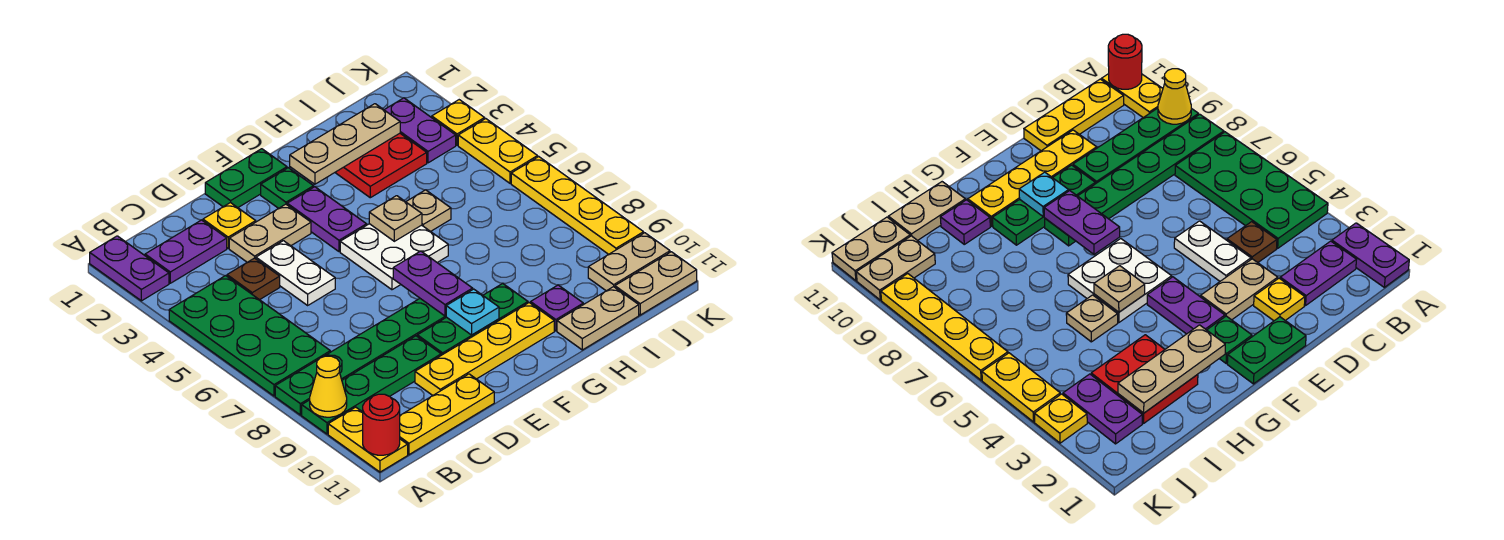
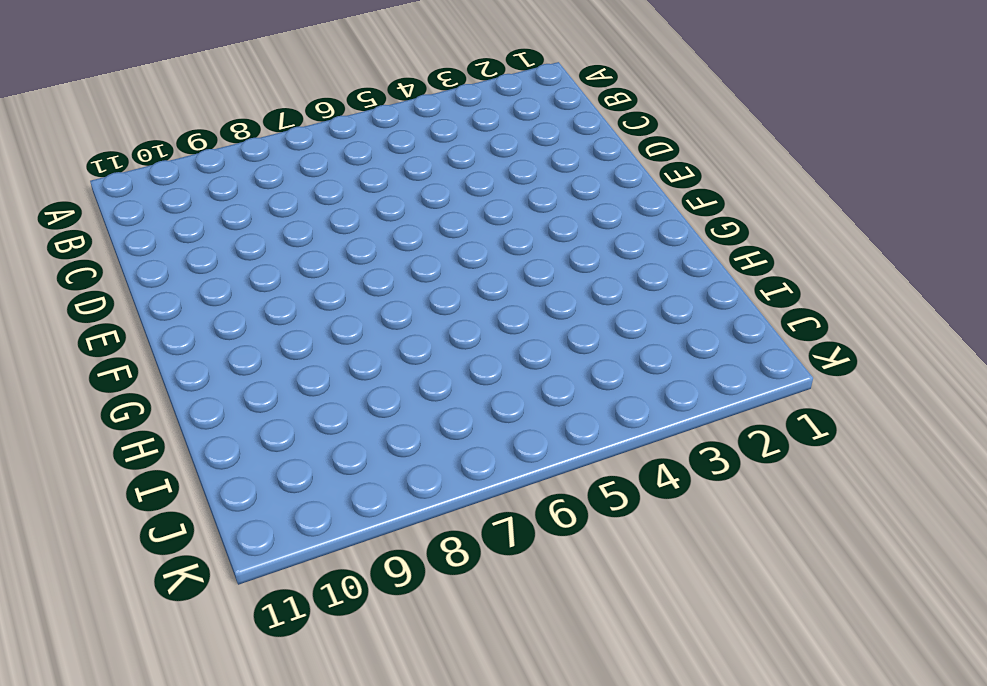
none -> purple 1x2 plate [90,236,169,301]
none -> green 2x4 plate [169,276,330,396]
none -> green 1x6 plate [275,299,446,415]
none -> green 1x4 plate [302,336,441,434]

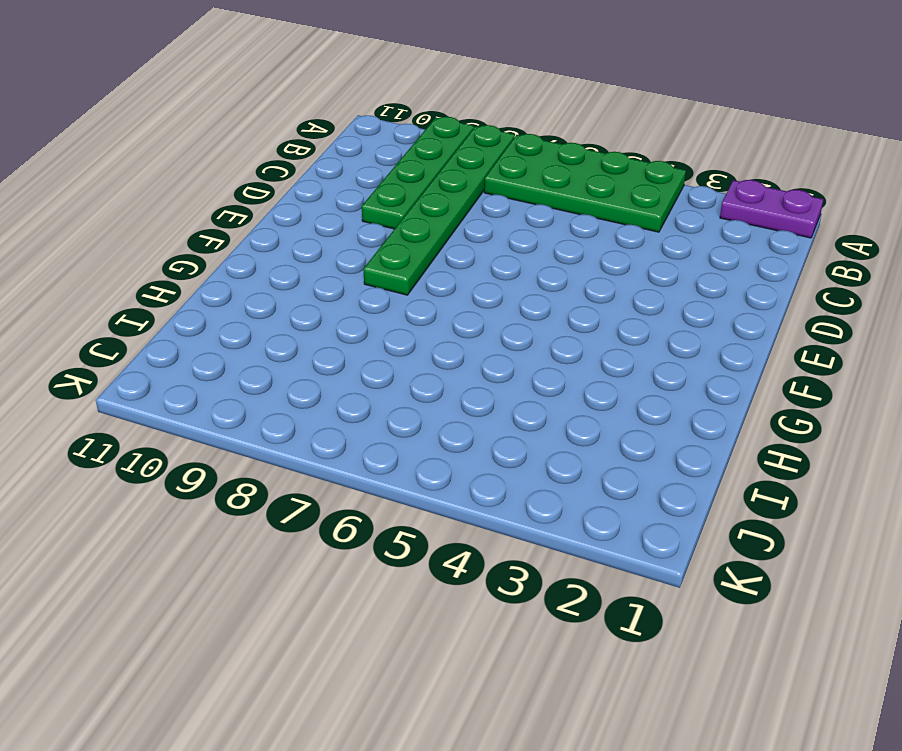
none -> yellow 1x2 plate [328,407,408,472]
none -> purple 1x2 plate [145,220,227,283]
none -> yellow 1x3 plate [400,374,494,455]
none -> brown 1x1 plate [227,258,280,300]

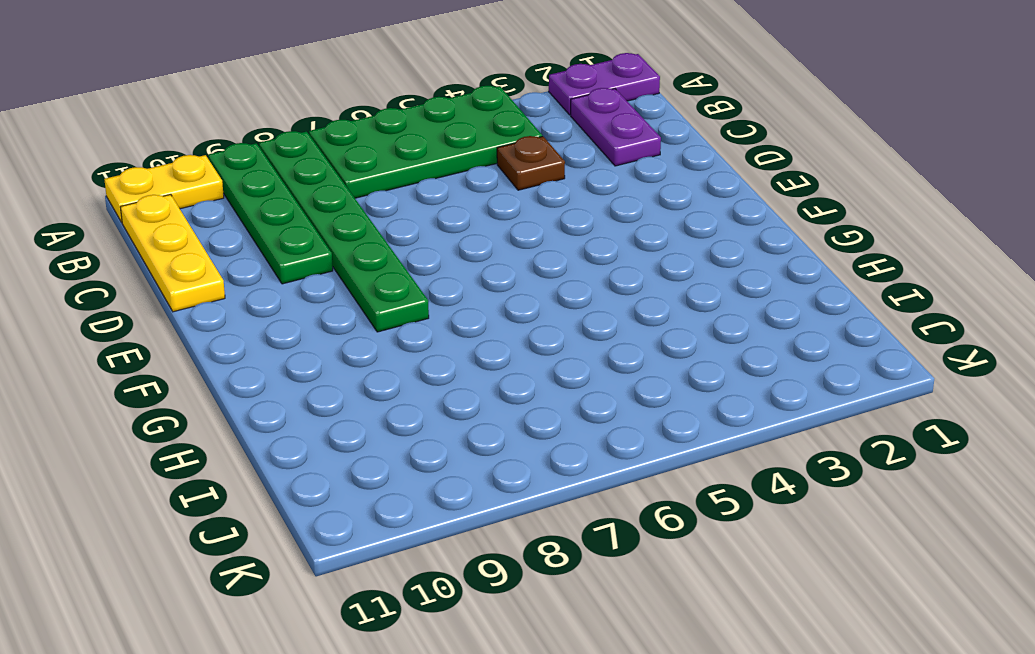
none -> yellow 1x1 plate [203,203,256,248]
none -> tan 1x2 plate [229,204,311,262]
none -> white 1x2 plate [256,241,335,305]
none -> yellow 1x4 plate [415,303,554,395]

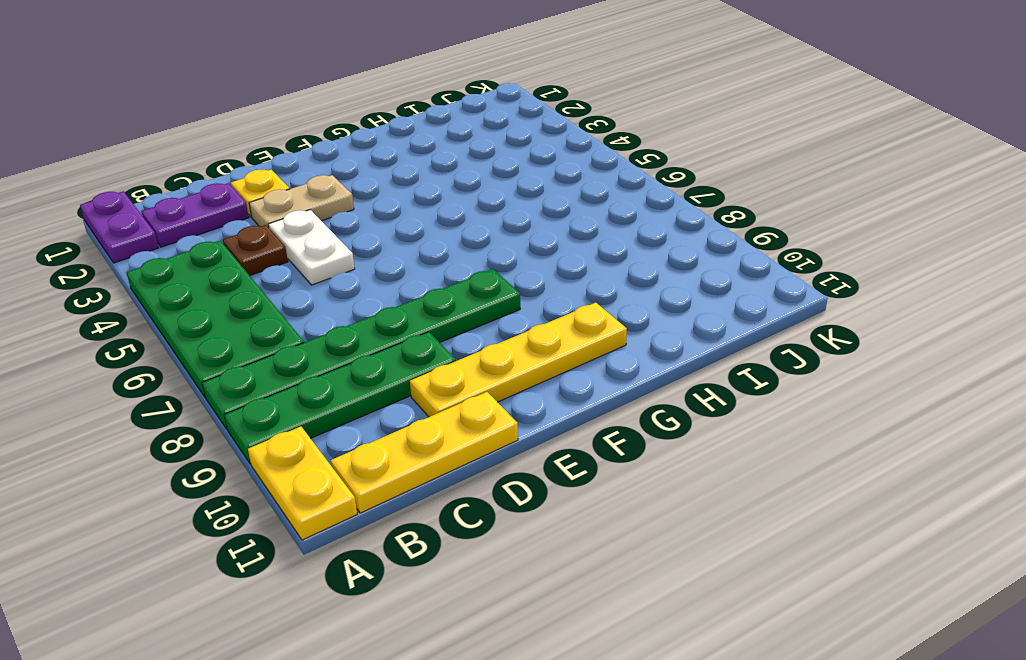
none -> green 1x2 plate [205,149,287,208]
none -> green 1x3 plate [417,284,528,355]
none -> green 1x1 plate [261,168,314,208]
none -> purple 1x2 plate [287,187,367,252]

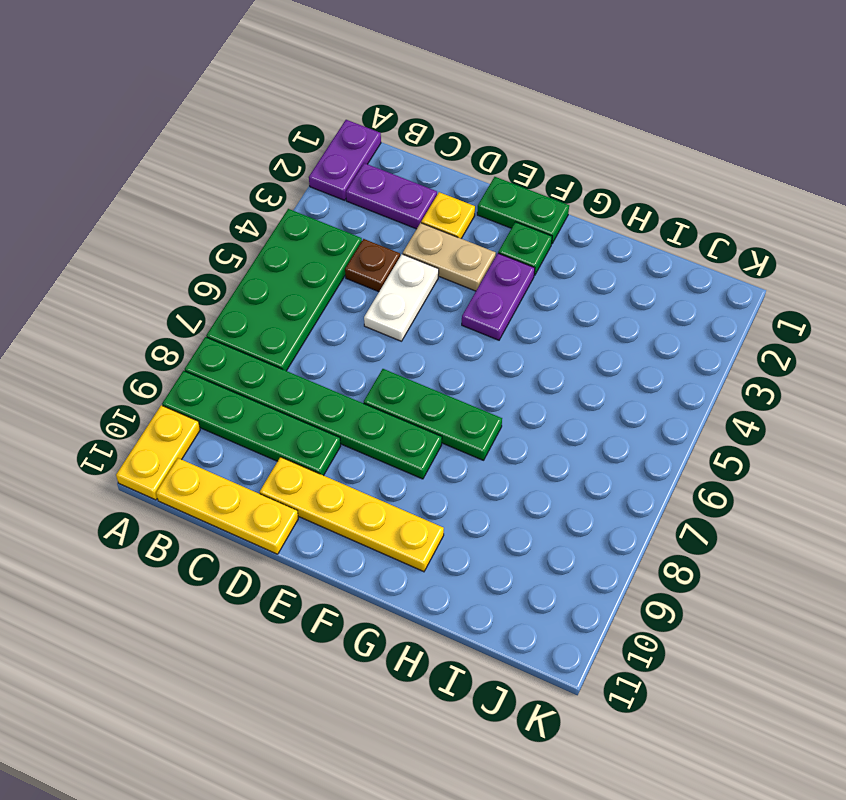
green 1x3 plate [364,369,502,460] -> green 1x3 plate moved to [417,284,528,355]
none -> white 2x2 plate [340,224,448,290]
none -> red 2x2 plate [335,133,427,198]
none -> tan 1x1 plate [406,190,451,232]
none -> purple 1x1 plate [531,285,583,331]

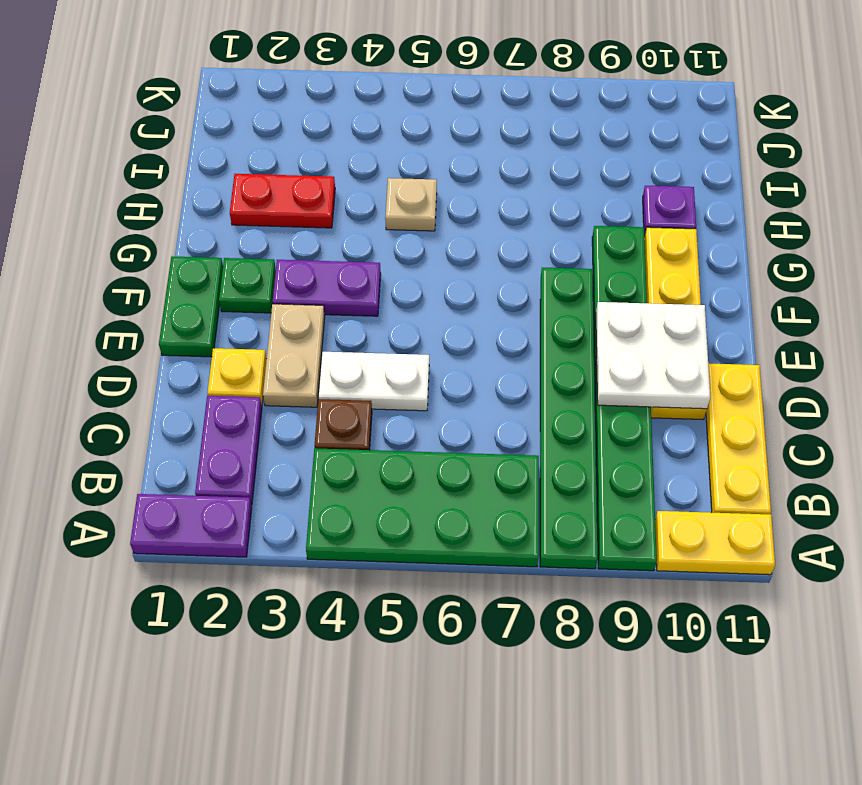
white 2x2 plate [596,302,710,409] -> white 2x2 plate moved to [340,224,448,290]
red 1x2 plate [230,174,335,228] -> red 2x2 plate [335,133,427,198]
none -> tan 1x2 plate [557,287,639,350]
none -> purple 1x2 plate [385,98,456,163]
none -> tan 1x2 plate [588,233,670,291]
none -> tan 1x2 plate [615,252,697,315]

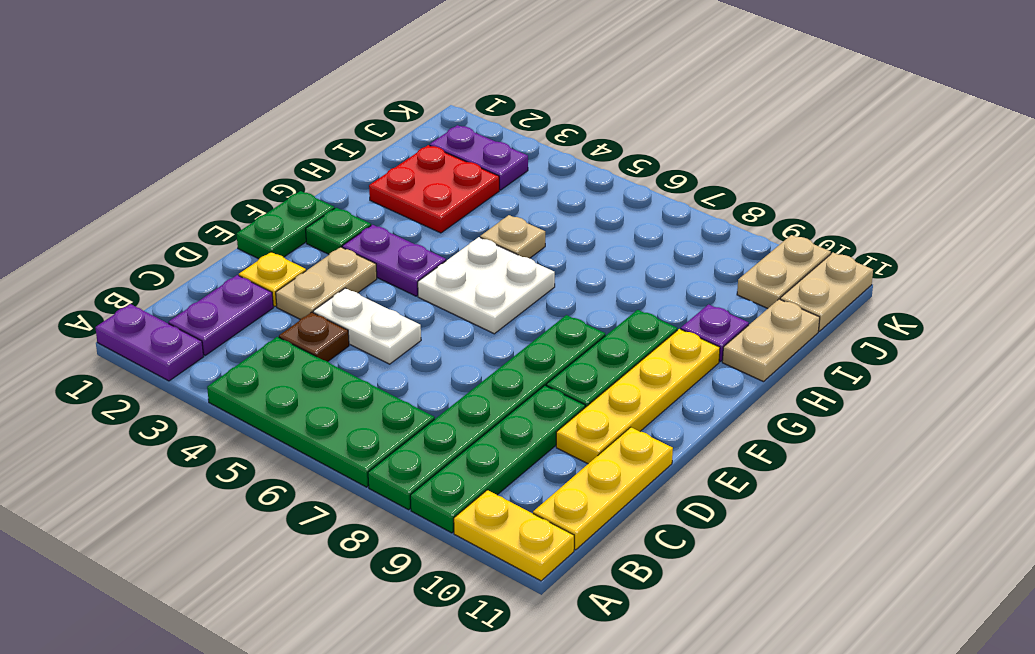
none -> yellow 1x1 plate [432,100,485,145]
none -> yellow 1x2 plate [458,119,538,183]
none -> yellow 1x4 plate [511,157,644,254]
none -> yellow 1x1 cone [310,356,347,417]

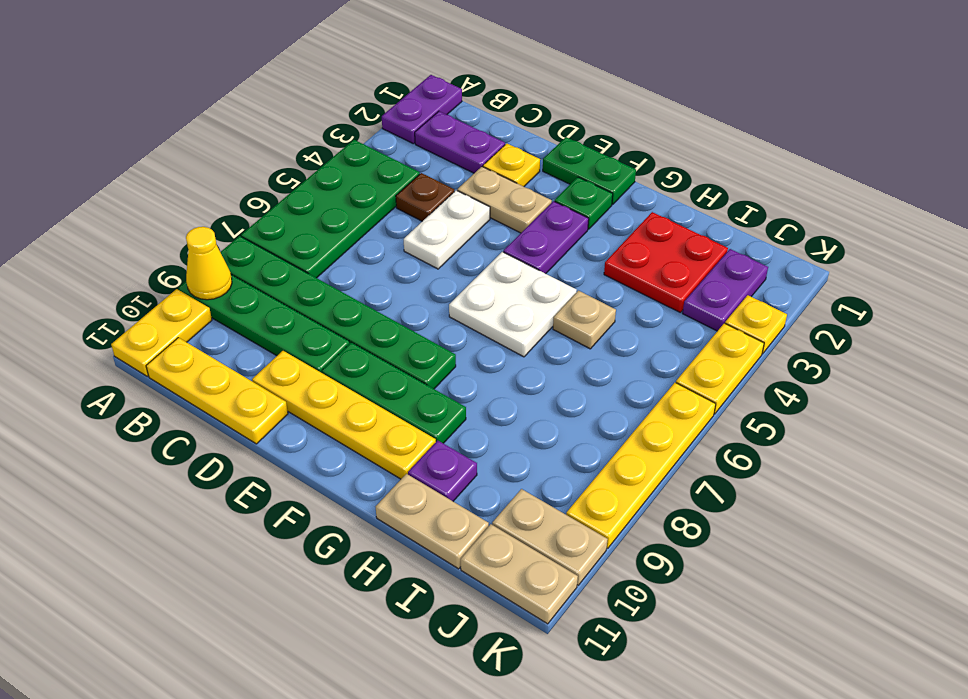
none -> red 1x1 round brick [363,394,400,455]
none -> purple 1x2 plate [393,251,473,316]
none -> cyan 1x1 plate [446,289,499,335]
none -> tan 1x3 plate [290,104,400,184]

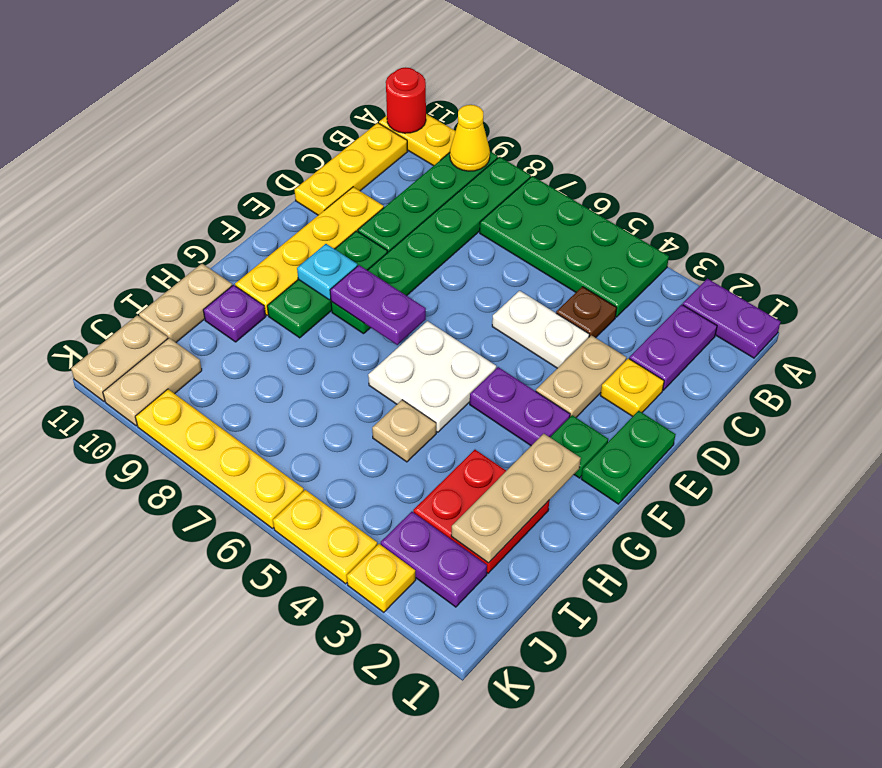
none -> tan 1x1 plate [369,196,422,241]

